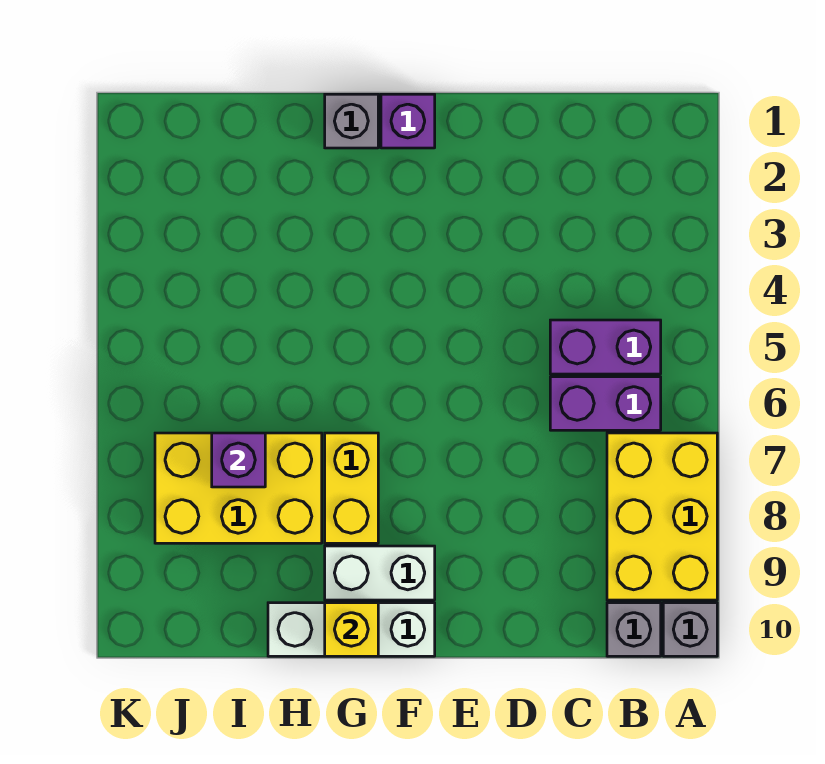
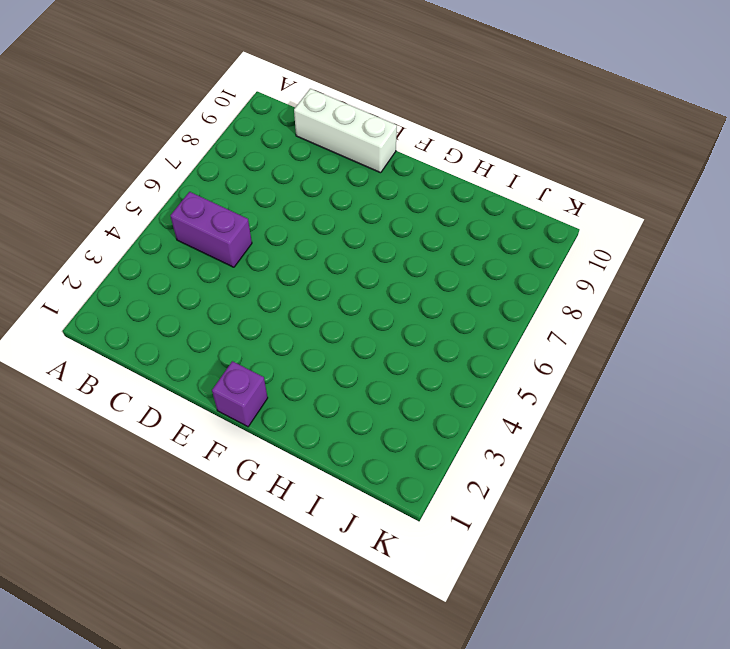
white 1x3 brick [294,89,397,173] -> white 1x3 brick moved to [268,603,435,656]
none -> yellow 2x3 brick [607,433,717,600]
none -> grey 1x1 brick [663,603,717,656]
none -> purple 1x2 brick [550,377,661,430]

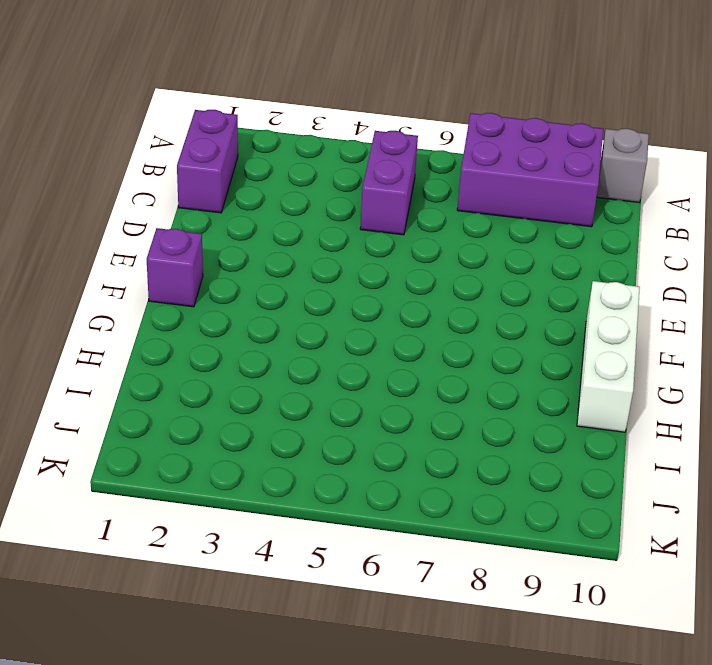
purple 2x3 brick [457,113,603,227] -> yellow 2x3 brick [607,433,717,600]
purple 1x2 brick [177,110,238,213] -> purple 1x2 brick moved to [550,377,661,430]
none -> grey 1x1 brick [607,603,661,656]
none -> white 1x2 brick [325,546,435,600]
none -> grey 1x1 brick [325,94,378,148]

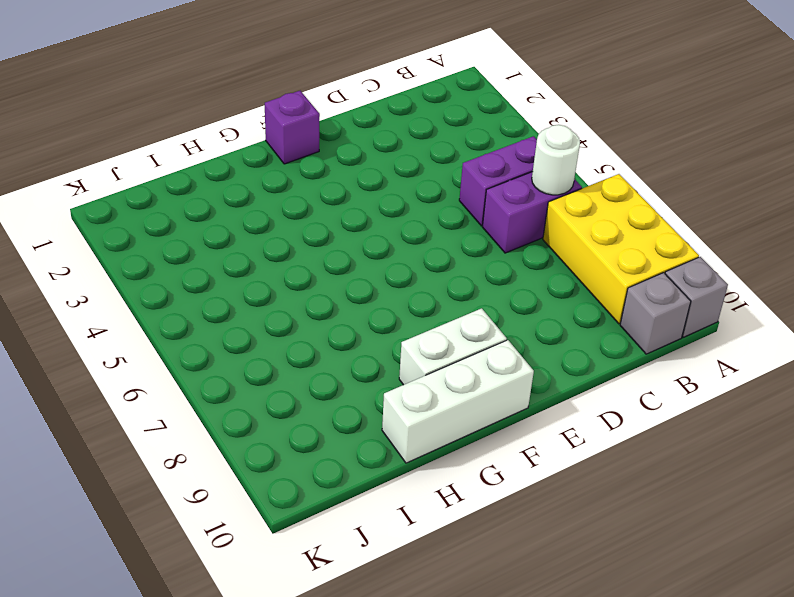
white 1x1 round brick [532,125,580,195] -> none
none -> grey 1x1 brick [325,94,378,148]
none -> yellow 1x2 brick [325,433,378,543]
none -> yellow 2x3 brick [155,433,322,543]

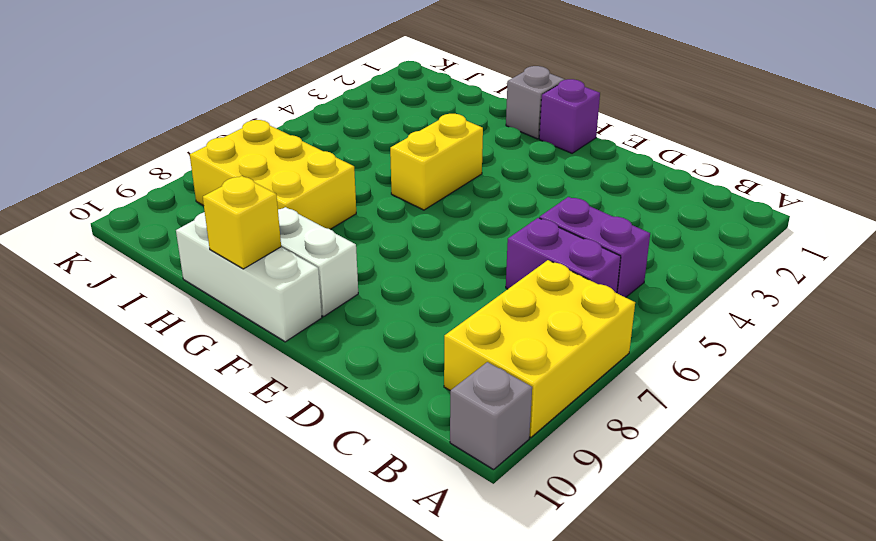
yellow 1x2 brick [390,114,483,210] -> yellow 1x2 brick moved to [325,433,378,543]
none -> grey 1x1 brick [607,603,661,656]
none -> purple 1x1 brick [212,433,265,487]

